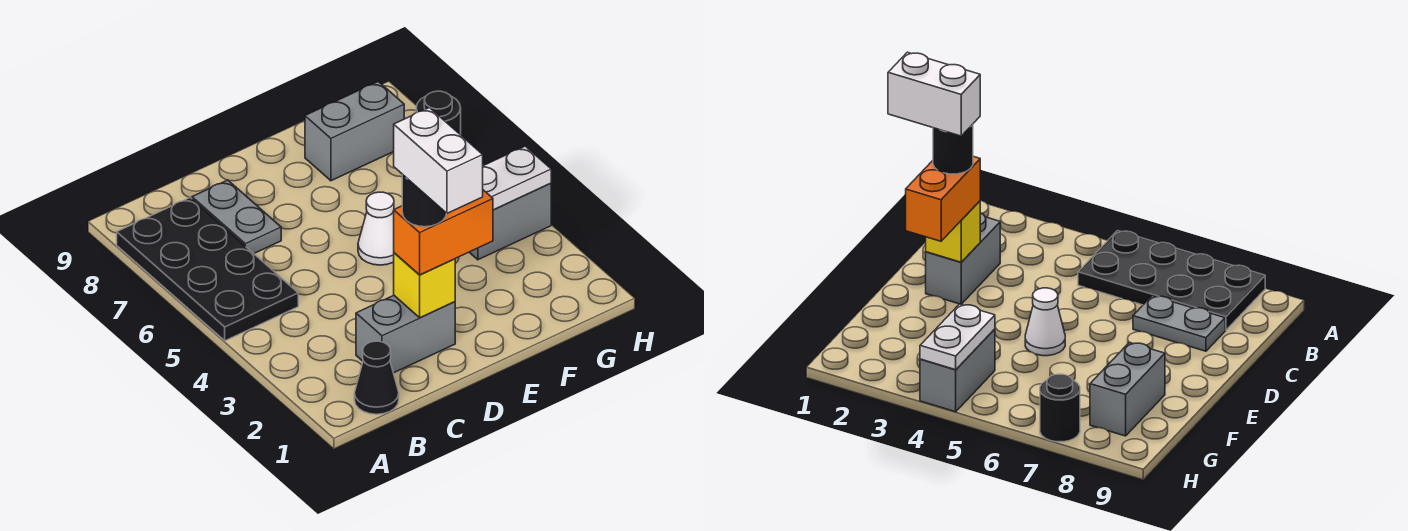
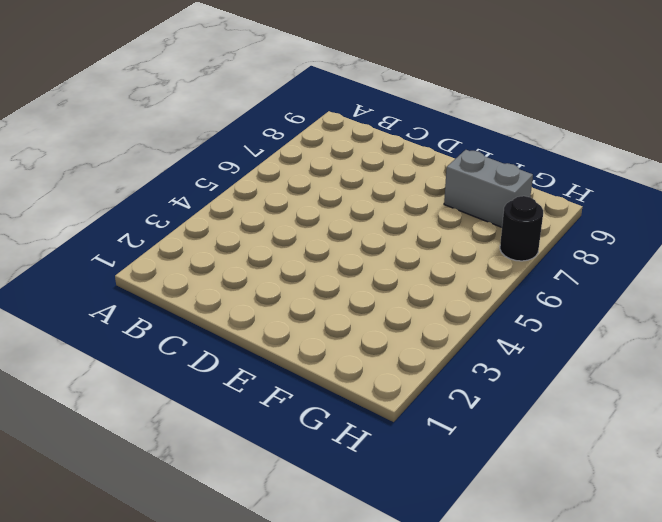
none -> black 2x4 plate [117,198,298,341]
none -> black 1x1 cone [354,341,399,414]
none -> grey 1x2 brick [356,295,455,373]

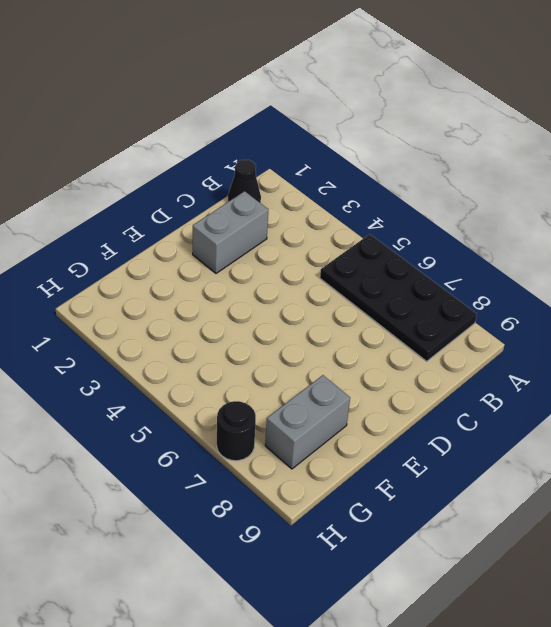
none -> grey 1x2 plate [192,180,281,253]
none -> white 1x1 cone [358,192,394,265]
none -> grey 1x2 brick [469,183,551,260]

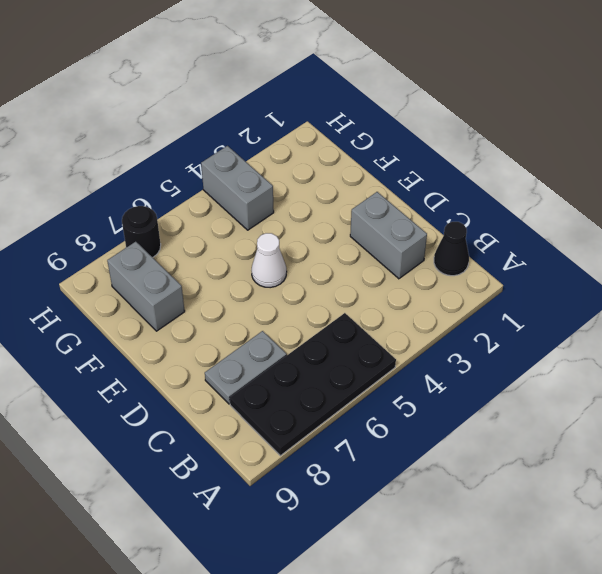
none -> yellow 1x1 brick [394,253,455,318]
none -> white 1x2 plate [483,146,551,210]
none -> orange 1x2 brick [394,190,493,275]

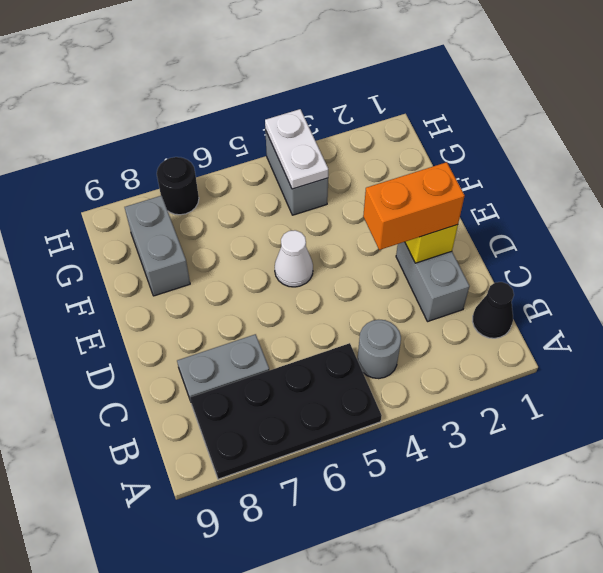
grey 1x1 round brick [357,320,401,379] -> none
orange 1x2 brick [363,162,465,250] -> orange 1x2 brick turned to [394,190,493,275]
none -> black 1x1 round brick [402,174,446,227]
none -> white 1x2 brick [394,108,483,213]

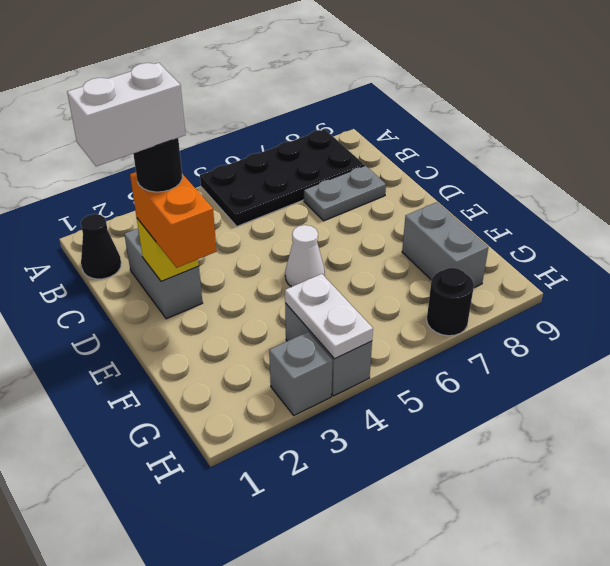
grey 1x1 brick [269,332,332,415] -> none

